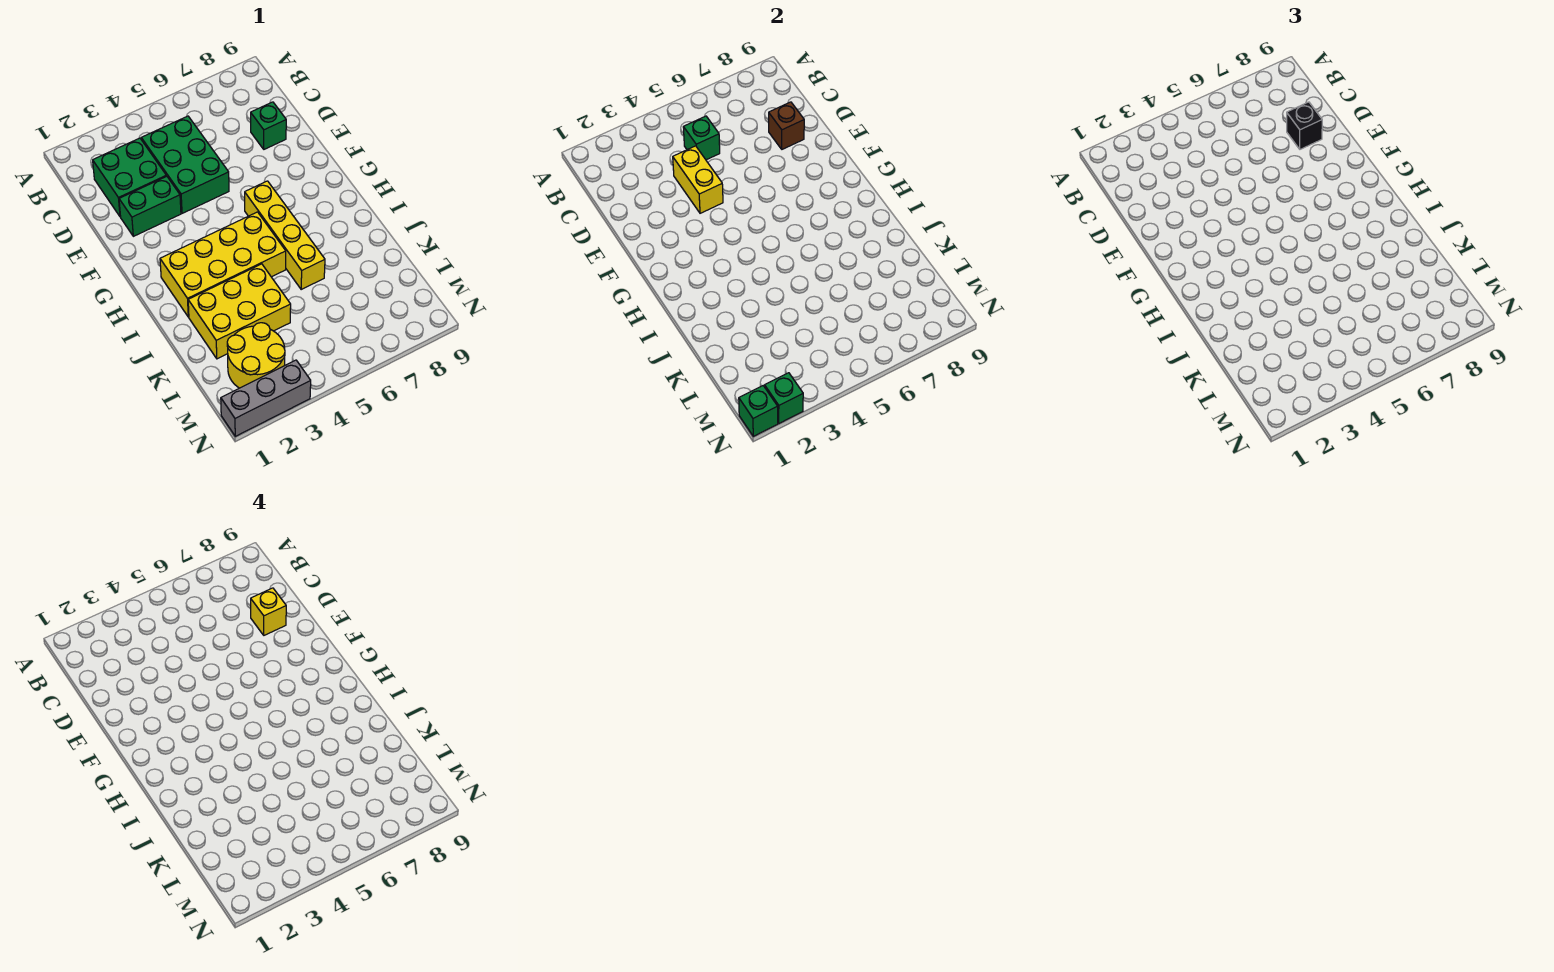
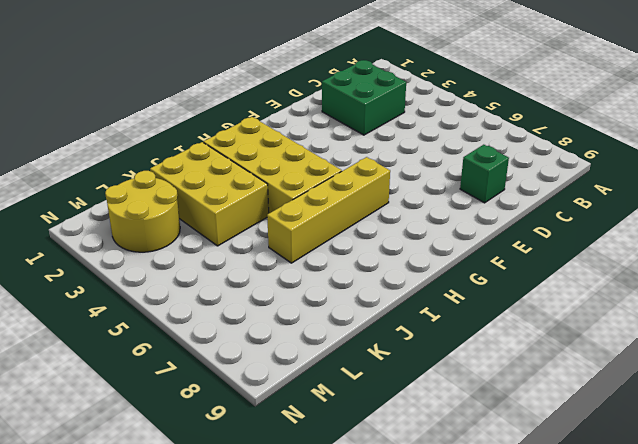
none -> green 2x3 brick [141,116,229,213]
none -> green 1x2 brick [119,176,181,236]
none -> grey 1x3 brick [221,360,311,436]

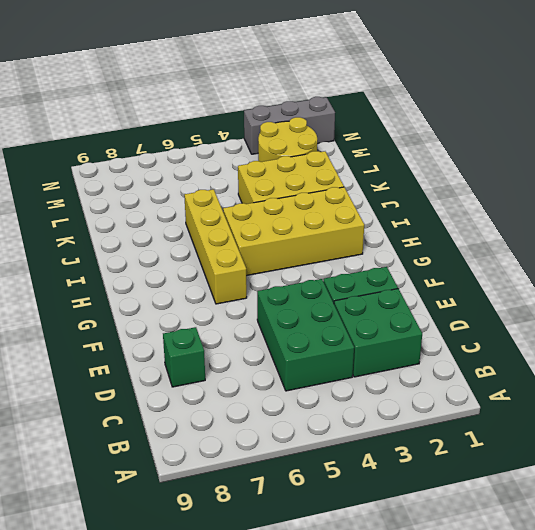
none -> green 1x1 brick [683,116,720,160]
none -> yellow 1x2 brick [673,146,723,213]
none -> brown 1x1 brick [769,102,804,149]

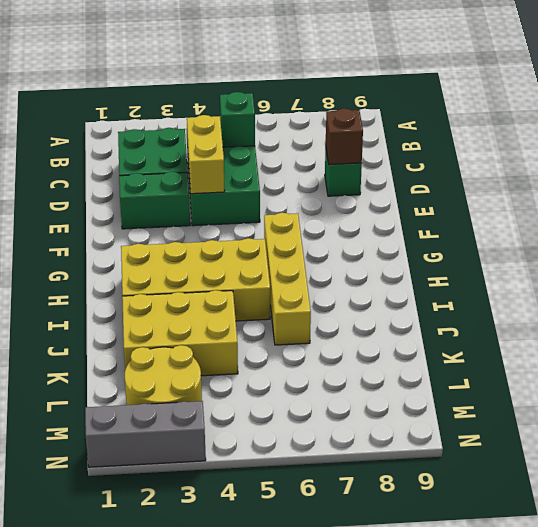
none -> green 1x1 brick [739,386,778,436]
none -> green 1x1 brick [765,373,803,423]
none -> black 1x1 brick [1287,102,1322,149]

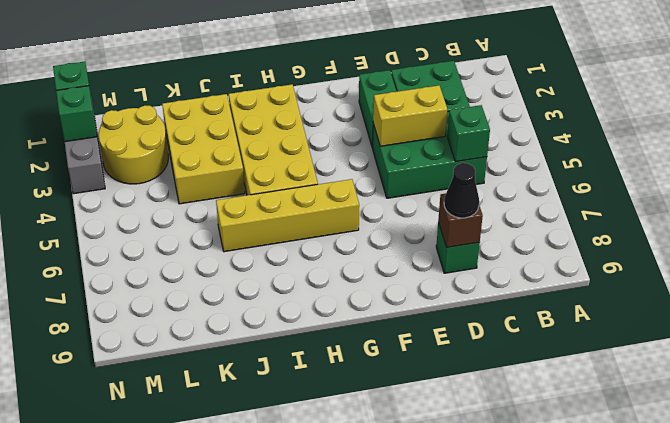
black 1x1 cone [444,163,479,218] -> black 1x1 brick [1287,102,1322,149]
none -> yellow 1x1 brick [251,588,286,635]

